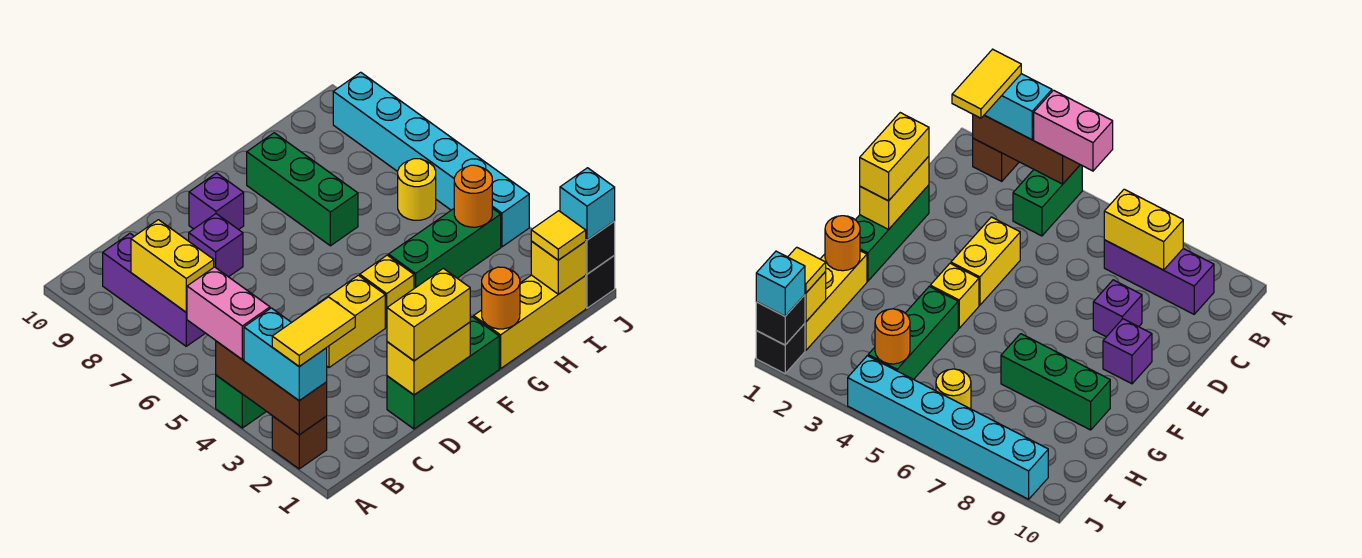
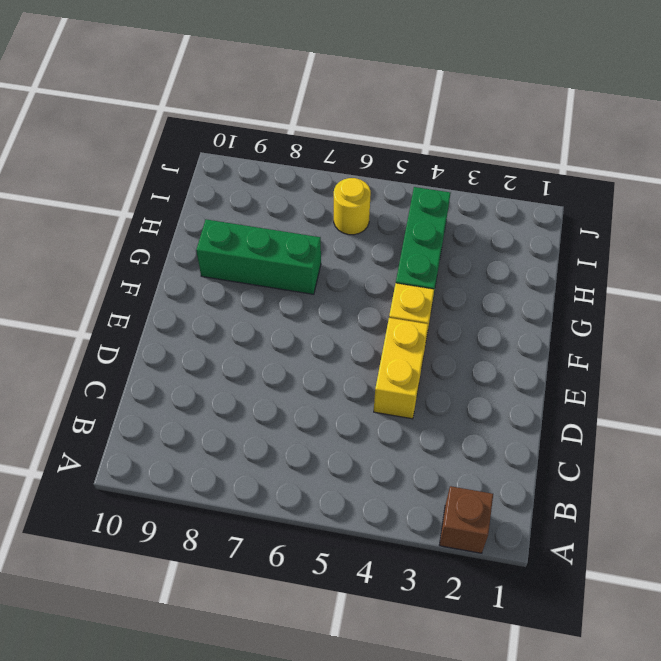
none -> green 1x2 brick [216,375,266,428]
none -> purple 1x3 brick [103,234,205,346]
none -> green 1x3 brick [387,317,499,429]

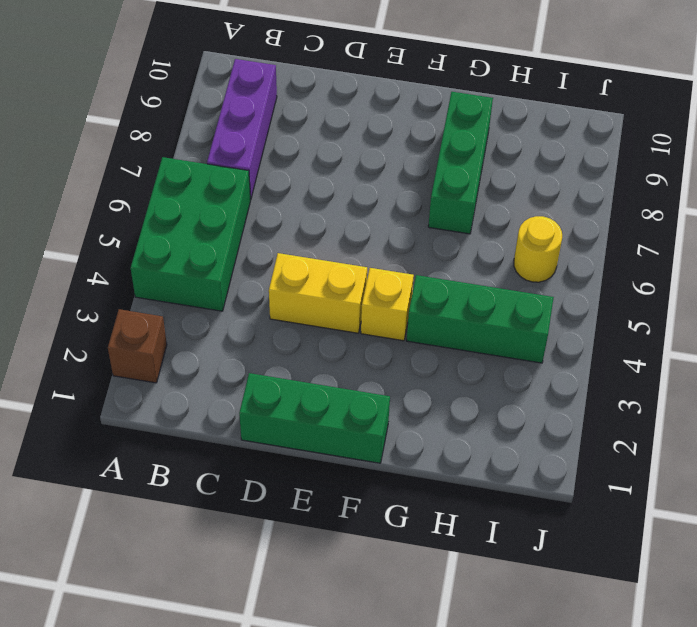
green 2x3 brick [131,157,251,311] -> green 1x2 brick [216,375,266,428]
none -> purple 1x1 brick [189,214,243,277]
none -> purple 1x1 brick [189,173,244,230]
none -> yellow 1x3 brick [474,275,586,369]

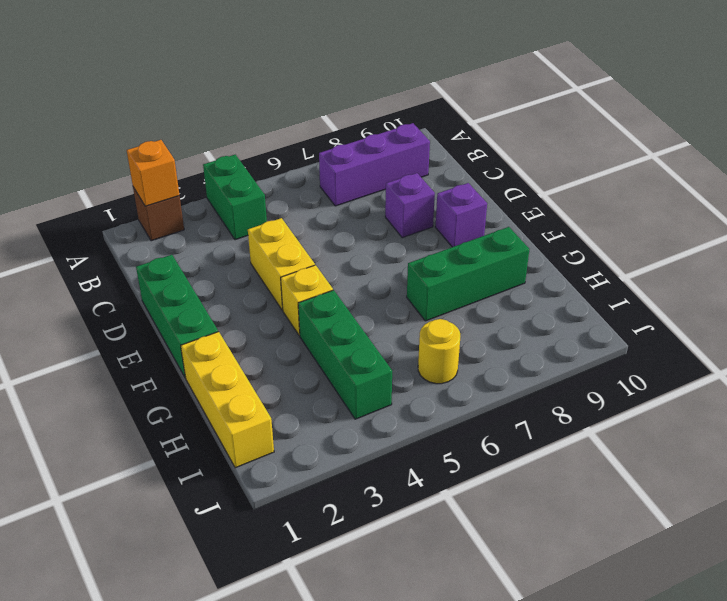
orange 1x1 brick [127,140,180,206] -> brown 1x3 brick [216,341,327,435]
none -> black 1x1 brick [585,256,615,308]
none -> cyan 1x6 brick [333,72,529,247]
none -> yellow 1x2 brick [131,220,214,312]

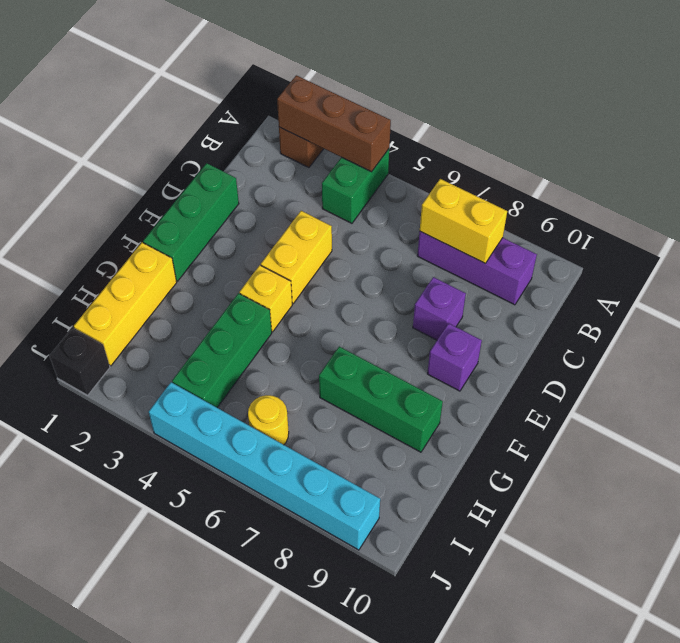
none -> yellow 1x2 brick [387,322,470,395]
none -> orange 1x1 round brick [482,267,520,329]
none -> yellow 1x1 brick [531,241,586,294]

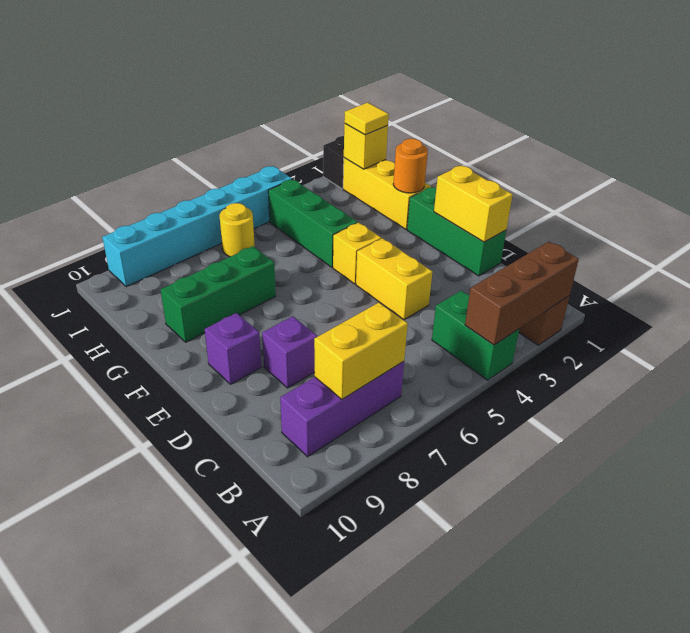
none -> orange 1x1 round brick [454,165,492,227]
none -> black 1x1 brick [585,222,615,274]
none -> cyan 1x2 brick [244,308,327,401]

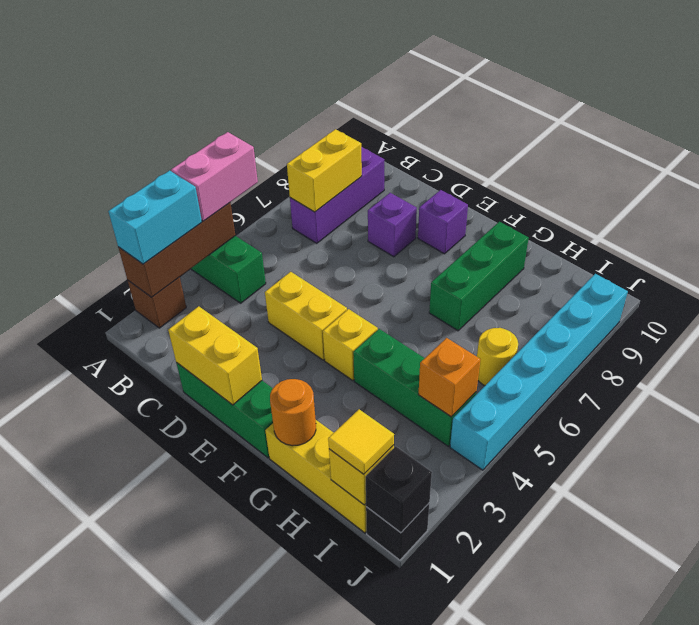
orange 1x1 brick [418,338,481,417] -> orange 1x1 round brick [454,165,492,227]
none -> yellow 1x2 brick [387,268,470,361]
none -> cyan 1x1 brick [560,168,615,240]
none -> yellow 1x2 tile [272,297,355,366]

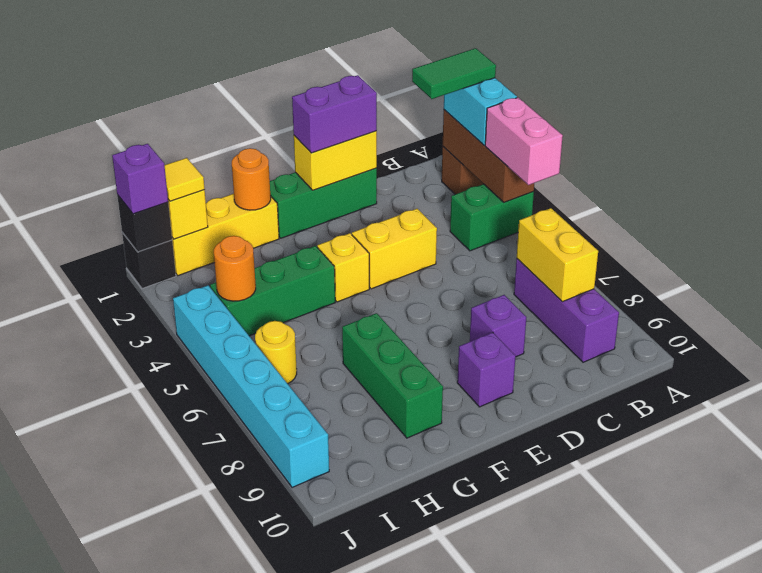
green 1x2 tile [412,48,496,99] -> yellow 1x2 tile [272,297,355,366]
purple 1x2 brick [292,75,377,153] -> yellow 1x2 brick [387,268,470,361]
purple 1x1 brick [112,144,168,214] -> cyan 1x1 brick [560,168,615,240]

